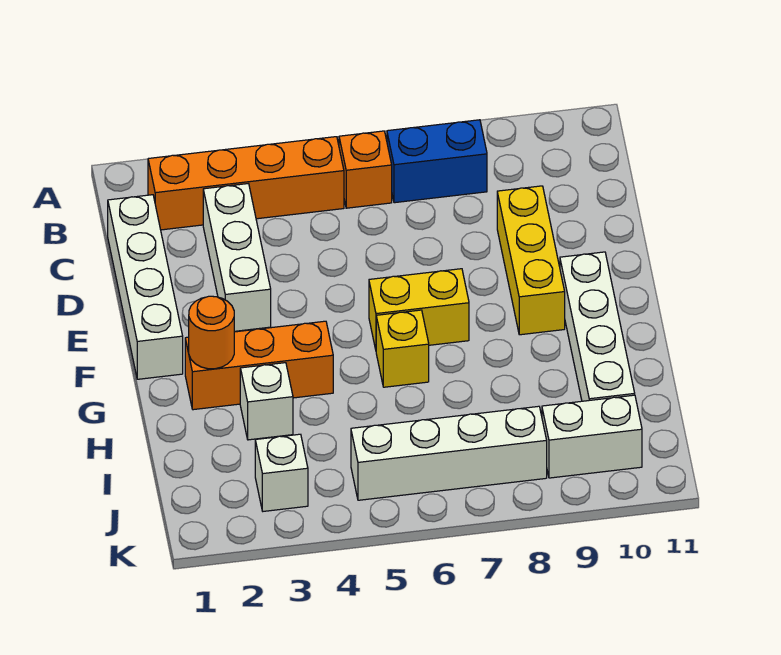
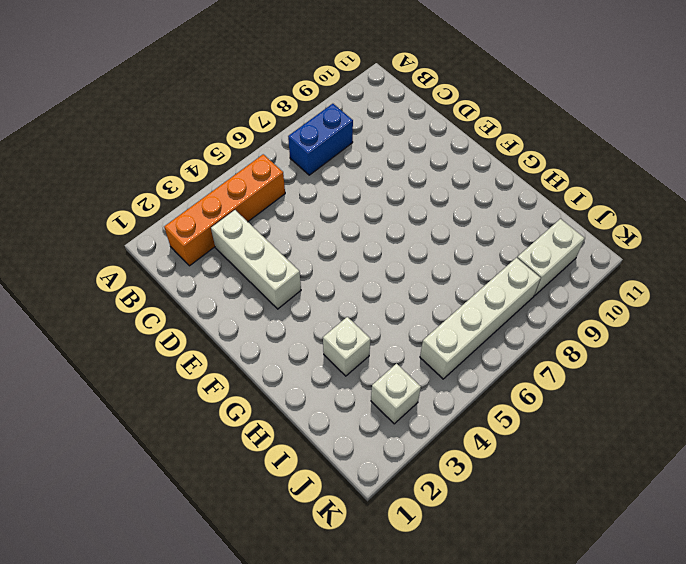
none -> orange 1x1 brick [339,131,392,208]
none -> white 1x4 brick [108,195,183,379]
none -> yellow 1x3 brick [497,186,565,335]

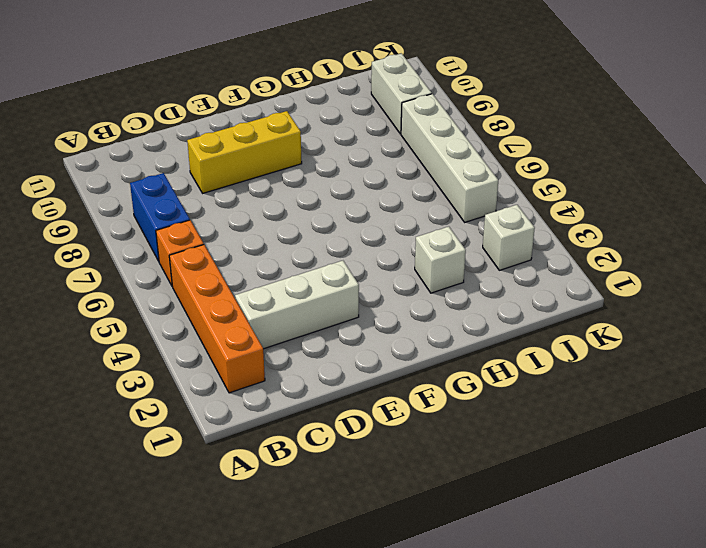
none -> white 1x4 brick [108,195,183,379]
none -> yellow 1x2 brick [369,269,469,349]
none -> white 1x4 brick [560,252,635,401]

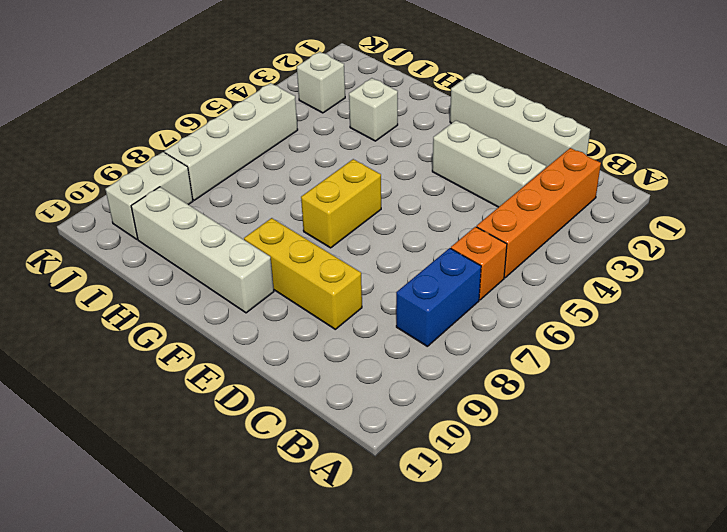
none -> orange 1x3 brick [185,321,333,410]
none -> yellow 1x1 brick [376,310,429,387]
none -> orange 1x1 round brick [189,296,234,369]

